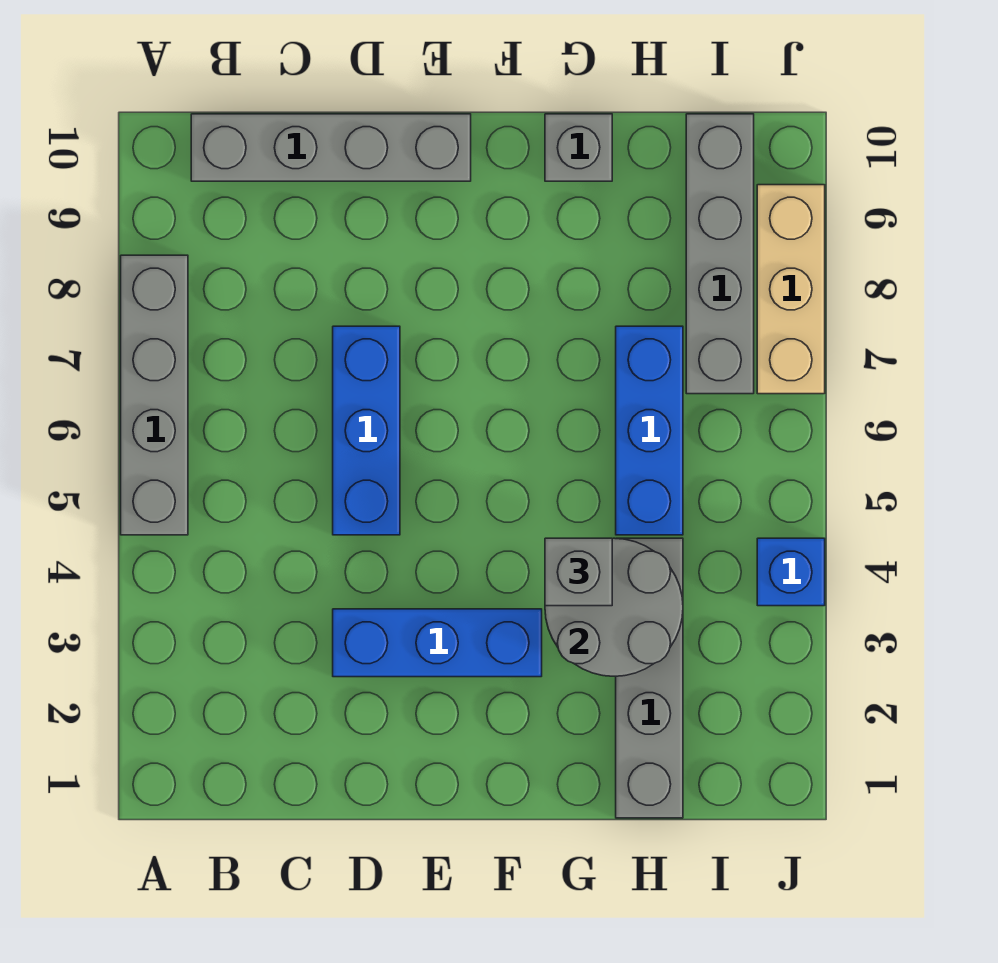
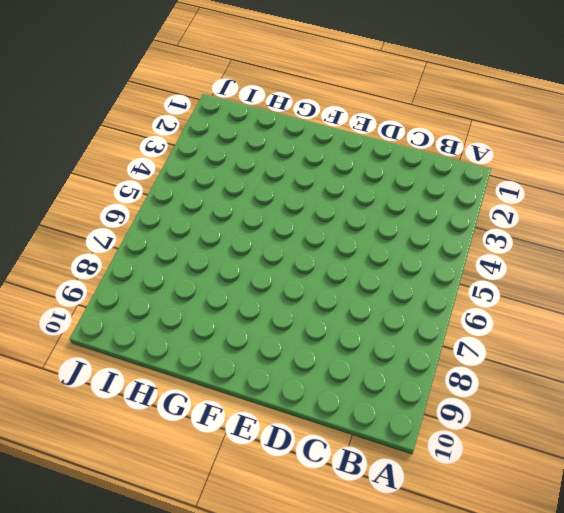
none -> grey 1x4 brick [121,255,188,535]
none -> grey 1x4 brick [191,114,471,181]
none -> blue 1x3 brick [333,609,542,677]

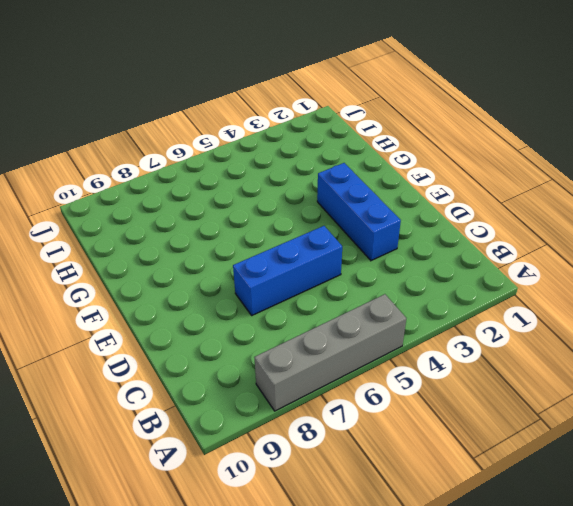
none -> grey 1x4 brick [191,114,471,181]
none -> grey 1x1 brick [545,114,612,181]
none -> grey 1x4 brick [616,538,683,818]

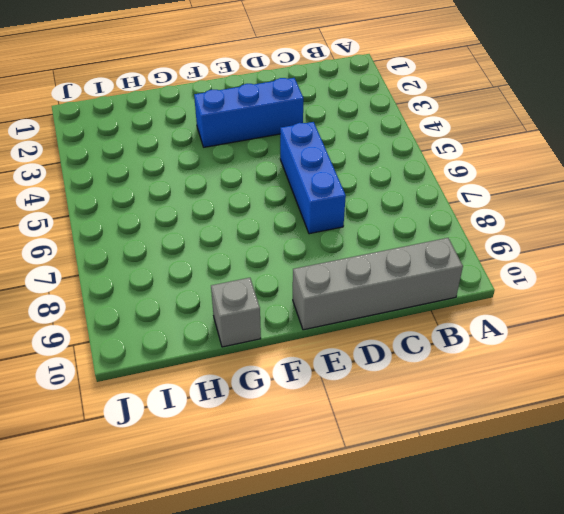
none -> grey 1x4 brick [121,255,188,535]
none -> grey 1x4 brick [616,538,683,818]
none -> blue 1x3 brick [616,326,683,535]

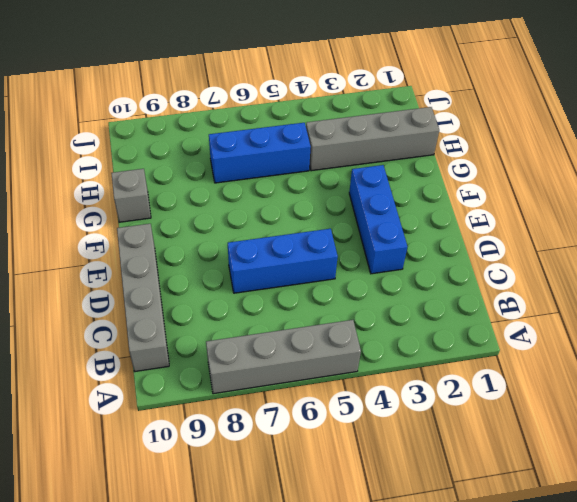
none -> grey 1x4 brick [686,114,754,394]
none -> blue 1x1 brick [757,538,825,606]
none -> tan 1x3 brick [757,185,825,394]

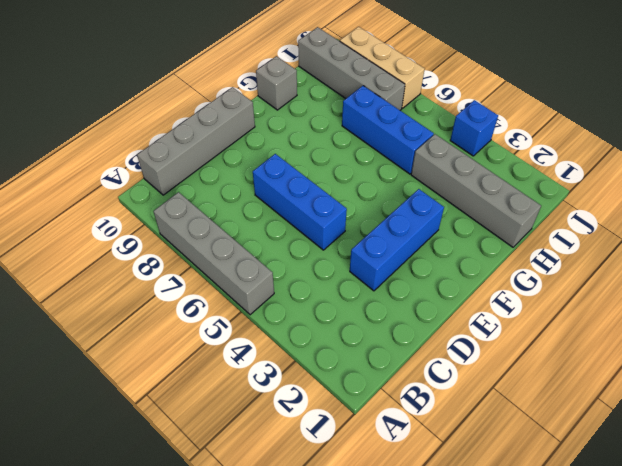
none -> grey 2x2 round brick [545,538,683,676]
none -> grey 1x1 brick [545,538,612,606]

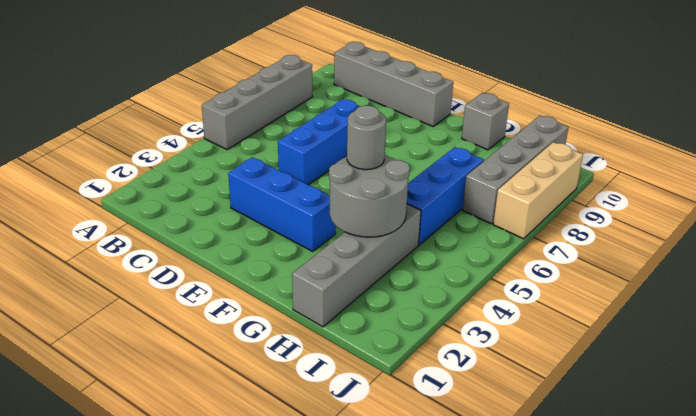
grey 1x1 round brick [347,106,386,170] -> grey 1x1 brick [545,538,612,606]
none -> blue 1x1 brick [757,538,825,606]

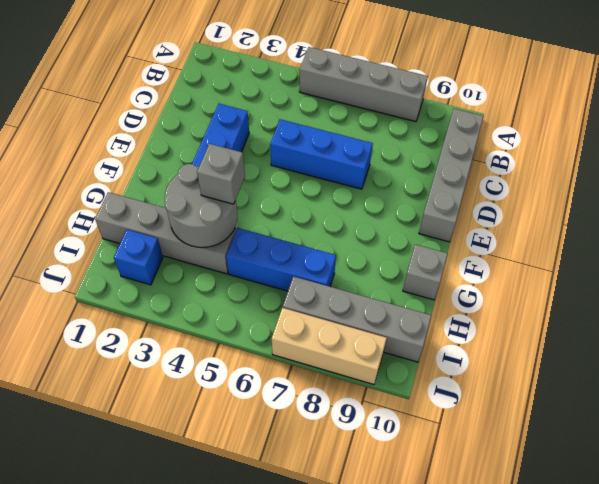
blue 1x1 brick [114,230,163,285] -> blue 1x1 brick moved to [757,538,825,606]

